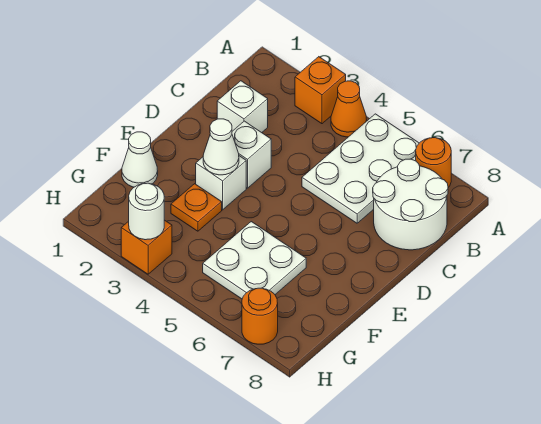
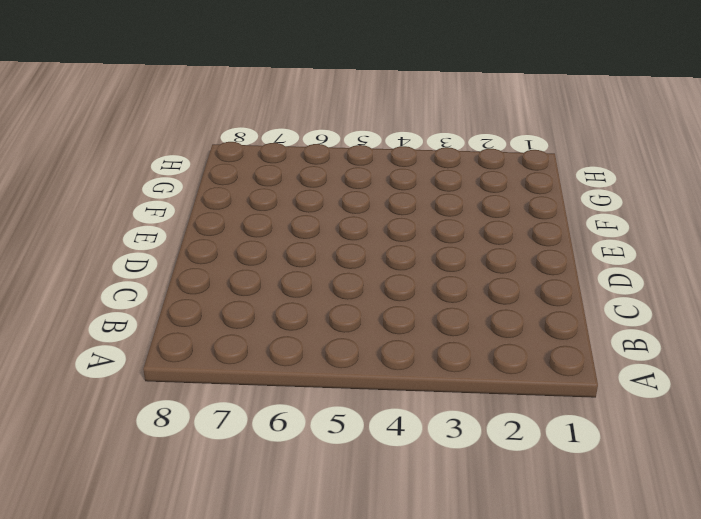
none -> orange 1x1 brick [295,57,346,124]
none -> orange 1x1 cone [331,81,367,137]
none -> white 2x3 plate [302,114,419,223]

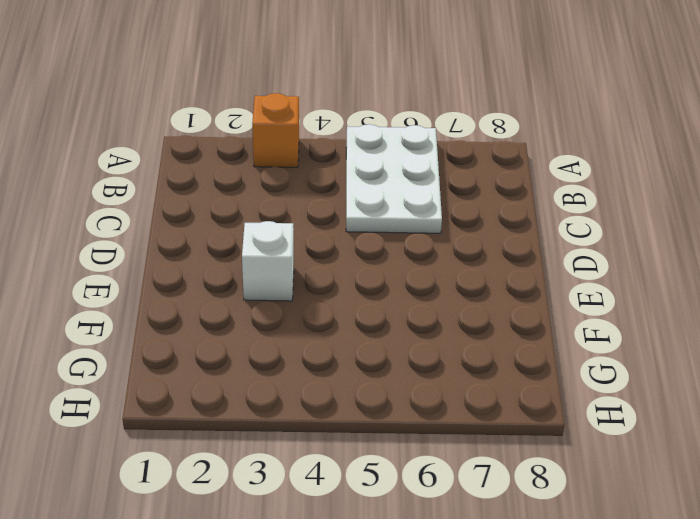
none -> orange 1x1 cone [331,81,367,137]
none -> orange 1x1 round brick [416,138,451,187]
none -> white 2x2 round brick [373,159,448,250]

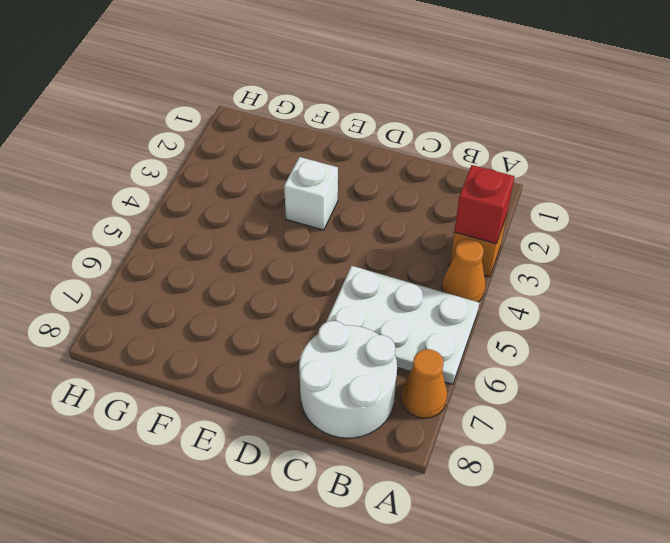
red 1x1 brick [454,165,515,244] -> none
orange 1x1 cone [401,349,447,418] -> orange 1x1 round brick [416,138,451,187]
none -> white 1x1 brick [217,81,268,133]
none -> white 1x1 brick [232,121,271,188]
none -> white 1x1 cone [122,132,158,187]

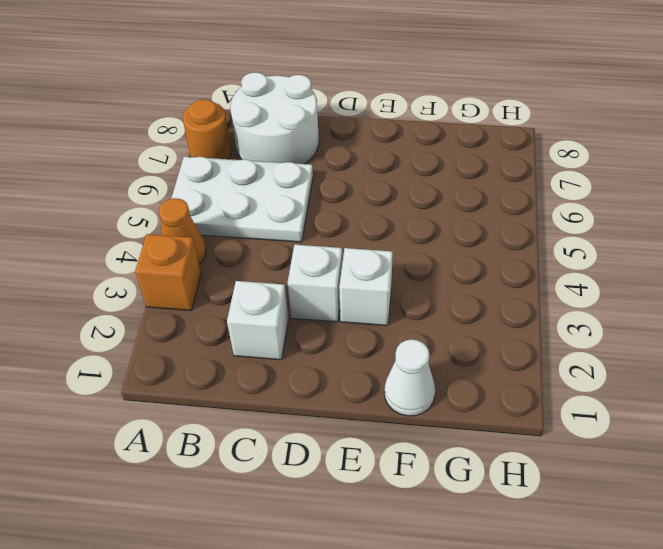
none -> orange 1x1 plate [171,184,222,231]
none -> white 2x2 plate [203,222,306,299]
none -> orange 1x1 brick [121,220,172,274]

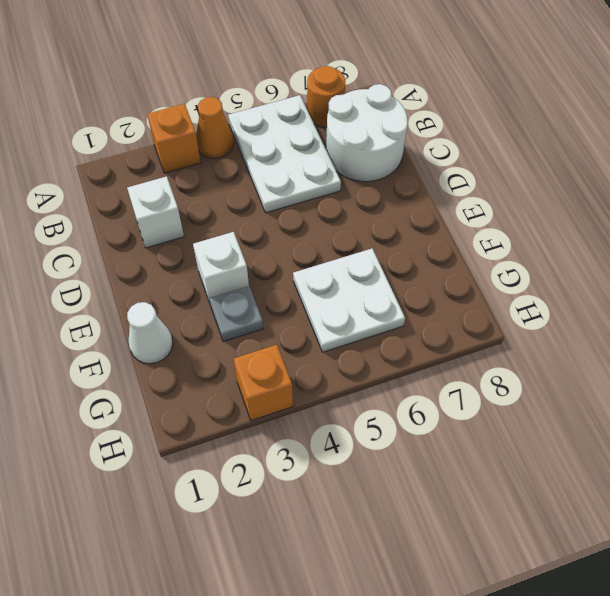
grey 1x1 plate [209,286,263,342] -> orange 1x1 plate [171,184,222,231]
none -> white 1x1 brick [232,121,271,188]
none -> orange 1x1 round brick [242,288,278,344]
none -> white 1x1 cone [203,119,239,175]

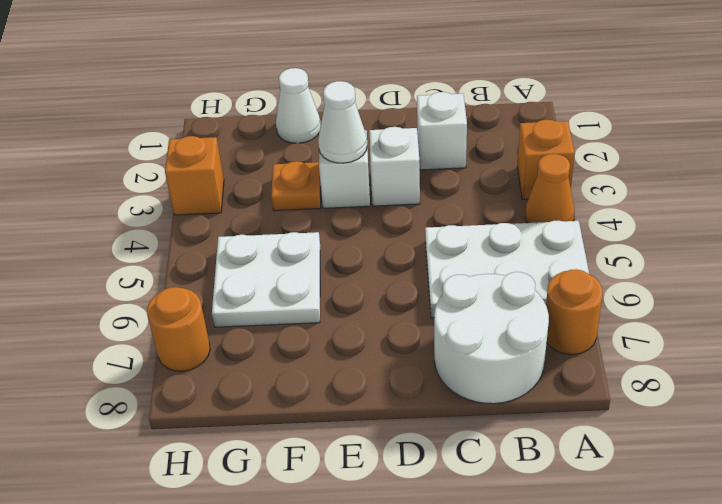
none -> white 1x1 round brick [129,183,164,240]

